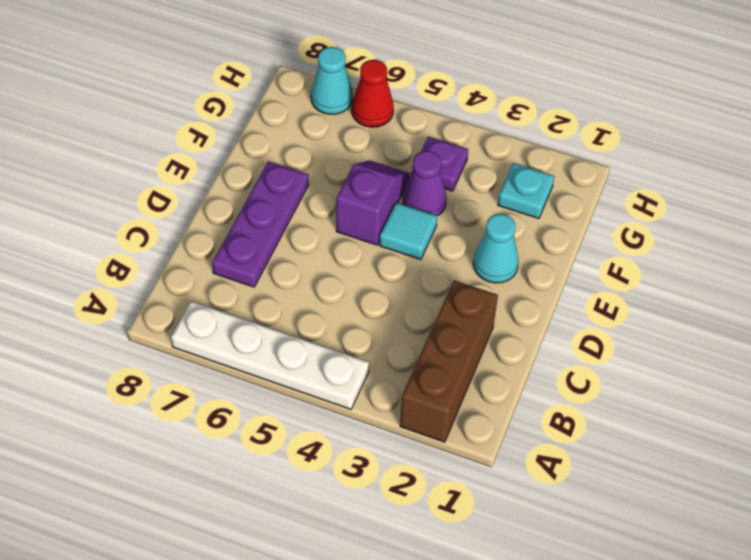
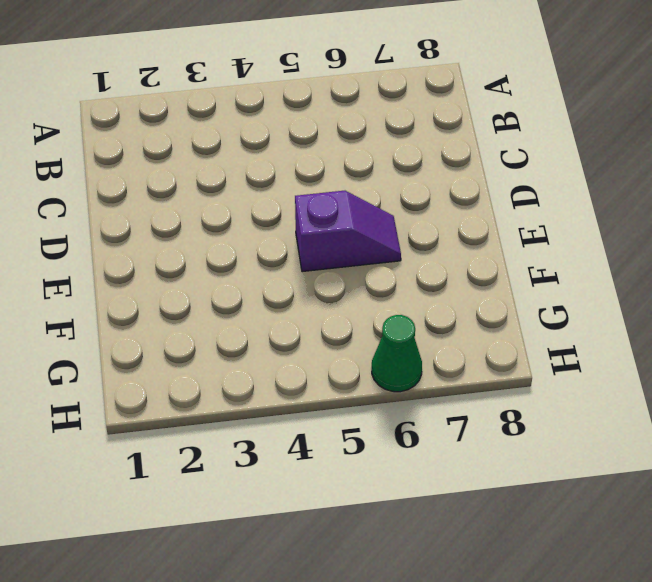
purple 1x2 slope [295,191,401,272] -> purple 1x2 slope turned to [336,160,410,245]
green 1x1 cone [372,315,422,392] -> red 1x1 cone [352,60,394,127]
none -> brown 1x3 brick [400,280,498,442]
none -> white 1x4 plate [171,301,369,409]

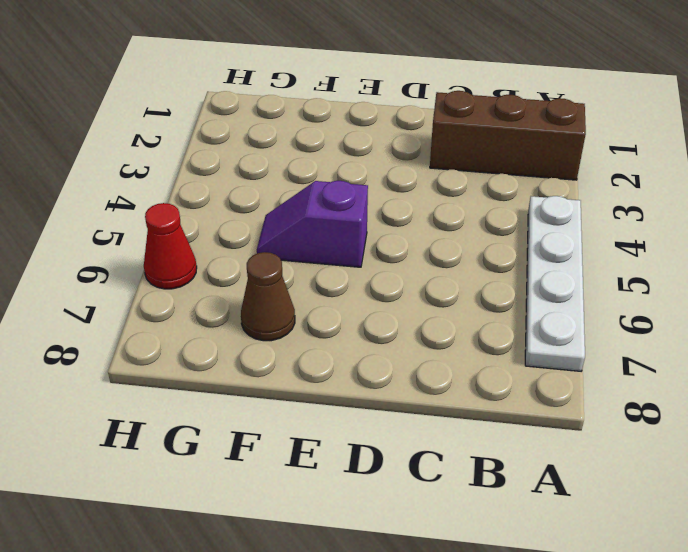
brown 1x1 cone [241,252,295,341] -> none
none -> purple 1x3 plate [212,161,309,287]
none -> cyan 1x1 cone [473,214,519,283]

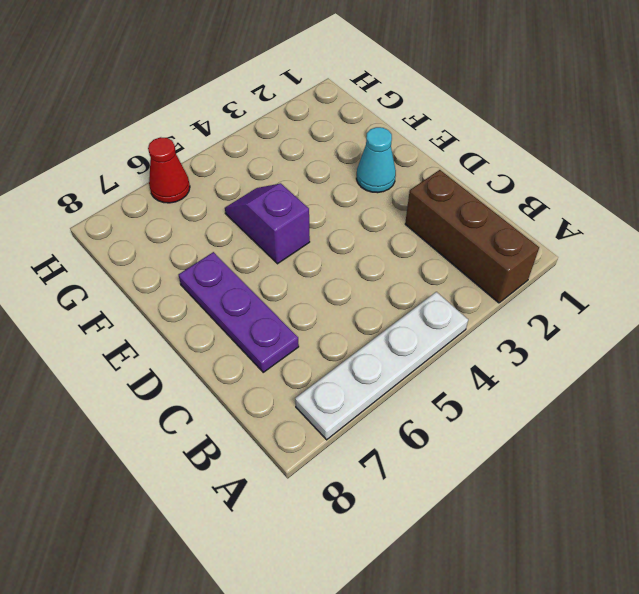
none -> cyan 1x1 tile [379,203,437,259]
none -> purple 1x1 cone [403,151,446,216]

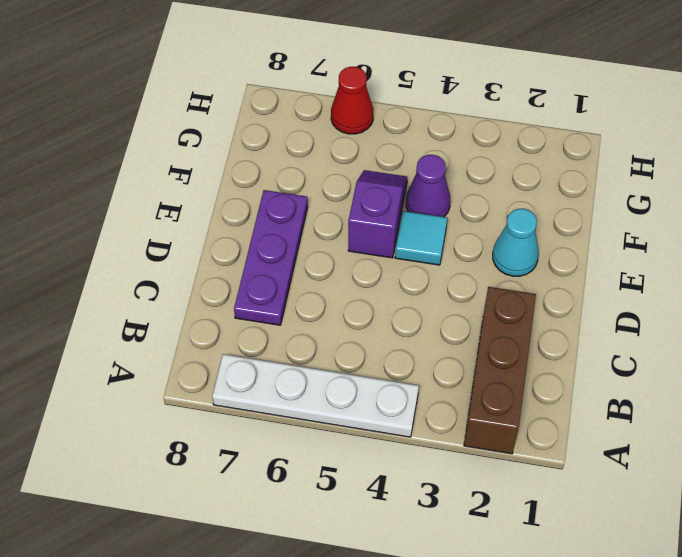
none -> cyan 1x1 plate [498,163,554,218]
none -> purple 1x1 plate [421,136,468,191]

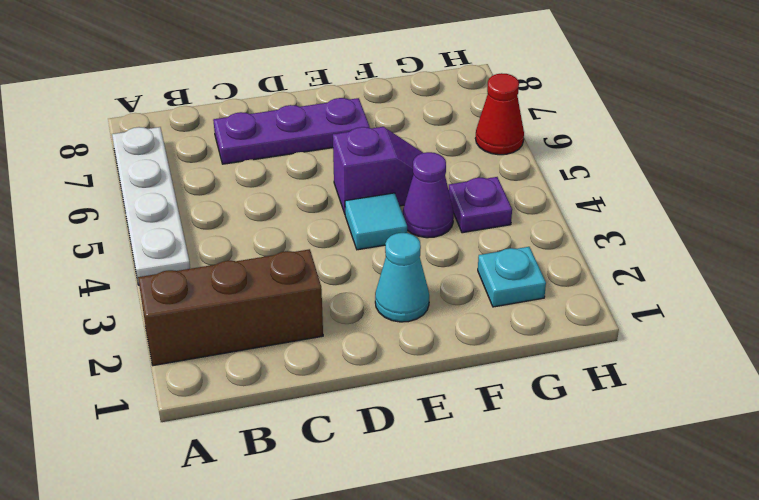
none -> cyan 1x1 cone [311,47,353,114]

